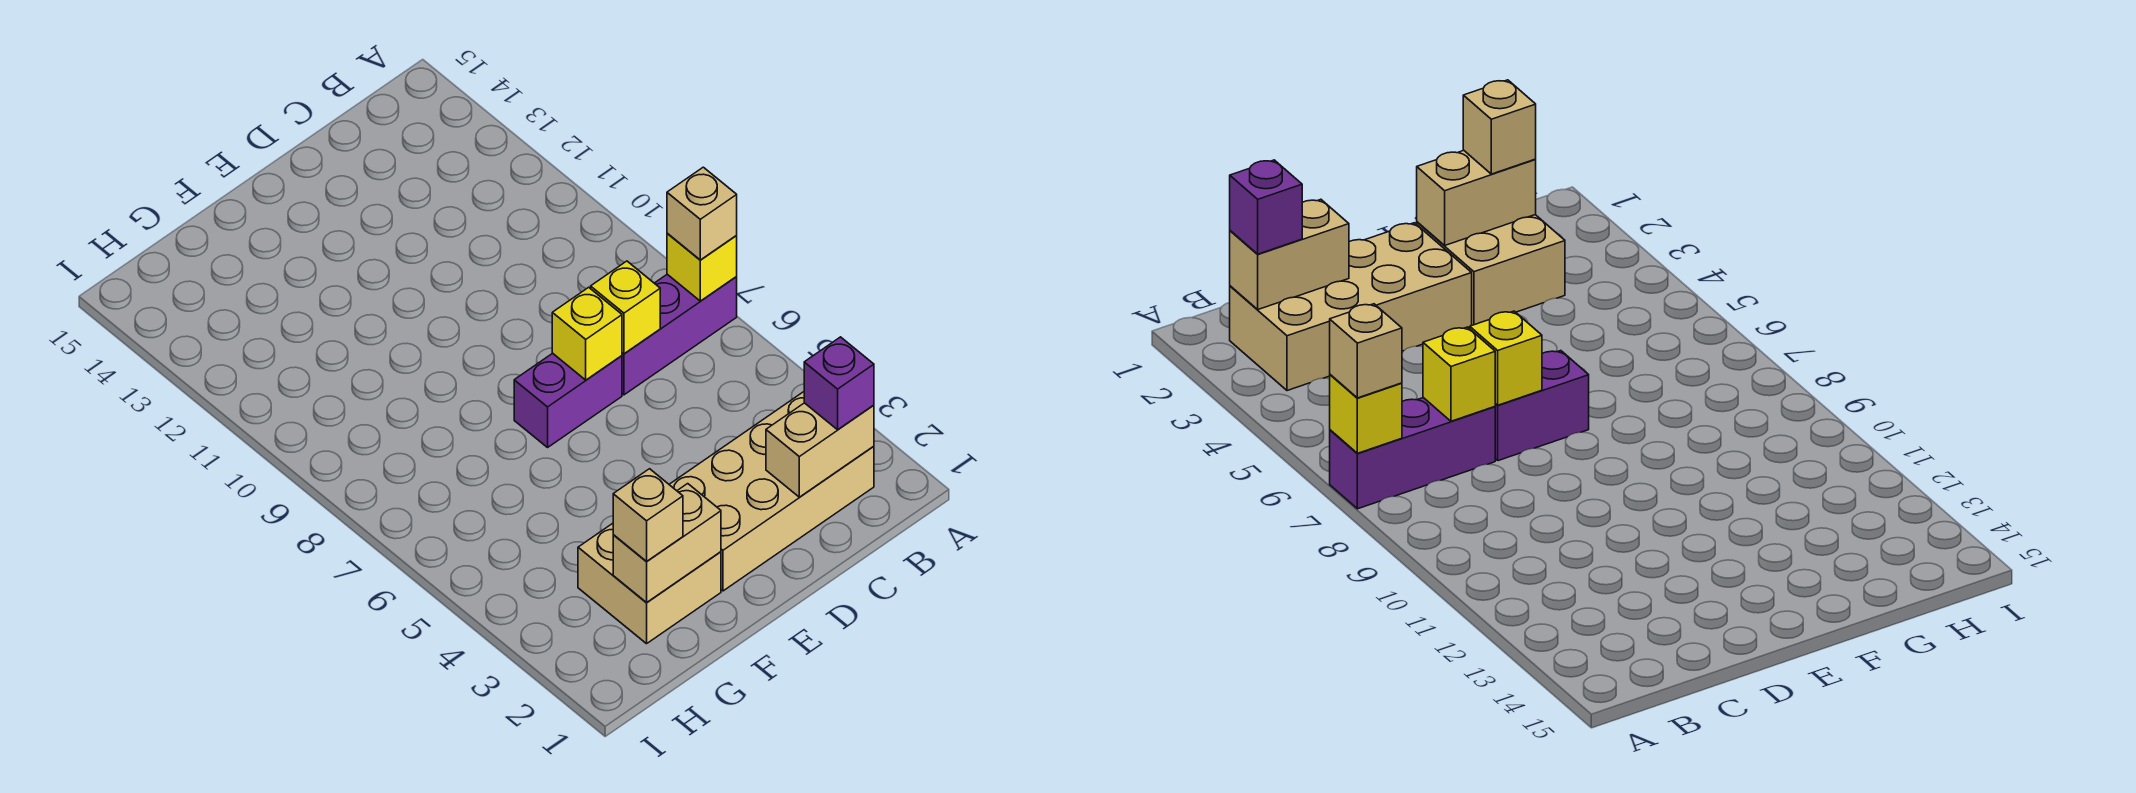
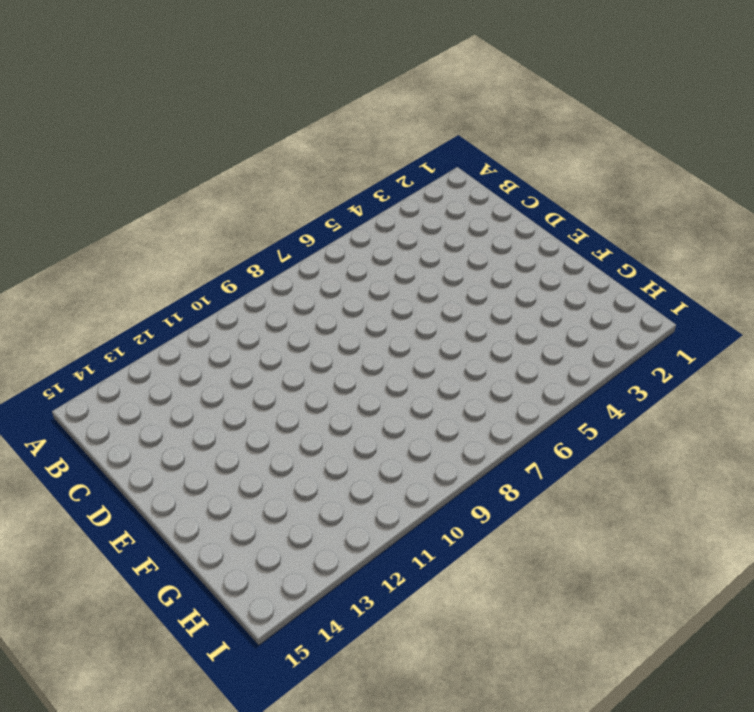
none -> purple 1x3 brick [622,274,737,395]
none -> tan 2x4 brick [669,392,874,591]
none -> purple 1x2 brick [514,353,622,447]

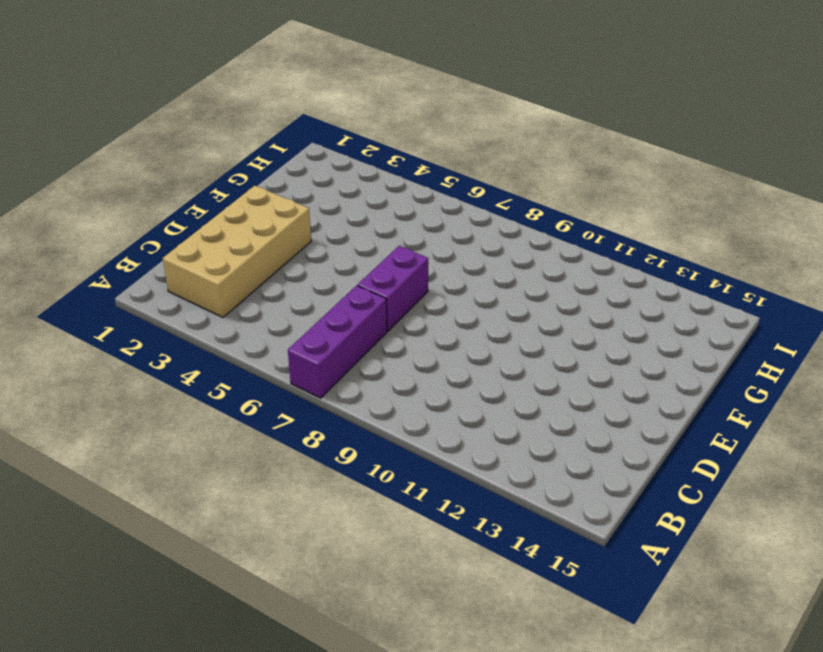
none -> tan 2x2 brick [578,523,721,644]
none -> yellow 1x1 brick [667,234,737,301]
none -> tan 1x2 brick [766,403,874,497]

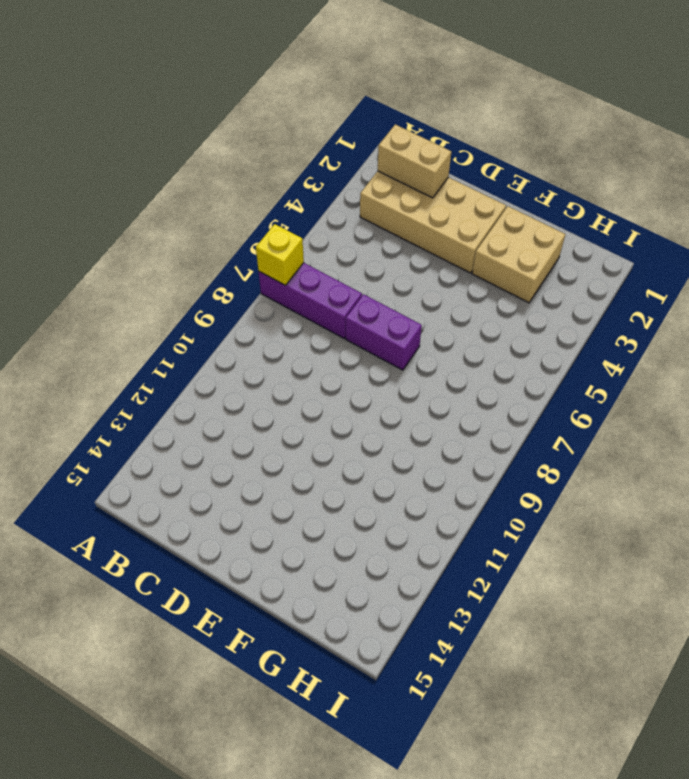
none -> yellow 1x1 brick [591,261,660,354]
none -> yellow 1x1 brick [552,287,622,380]
none -> tan 1x2 brick [613,484,721,602]

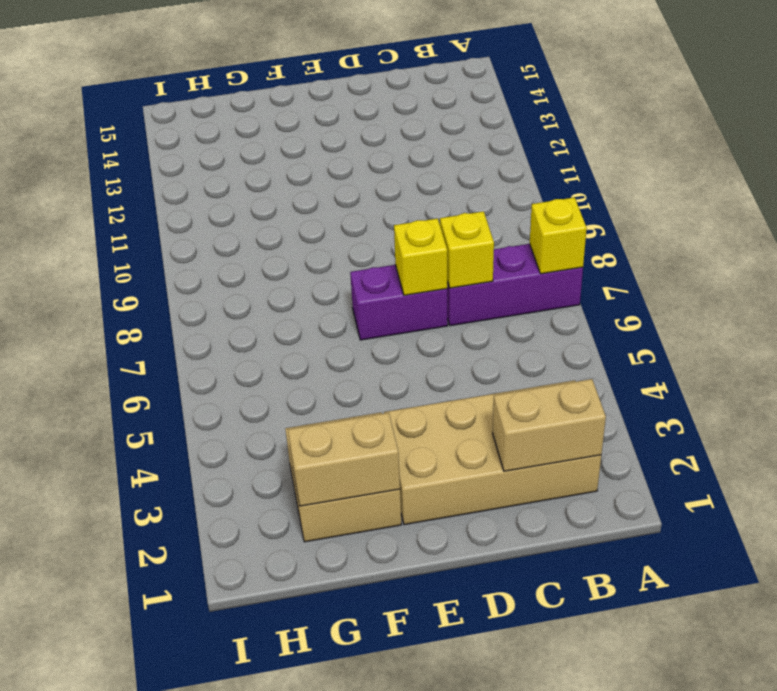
none -> tan 1x1 brick [667,167,737,260]
none -> purple 1x1 brick [804,337,874,430]
none -> tan 1x1 brick [613,469,683,562]

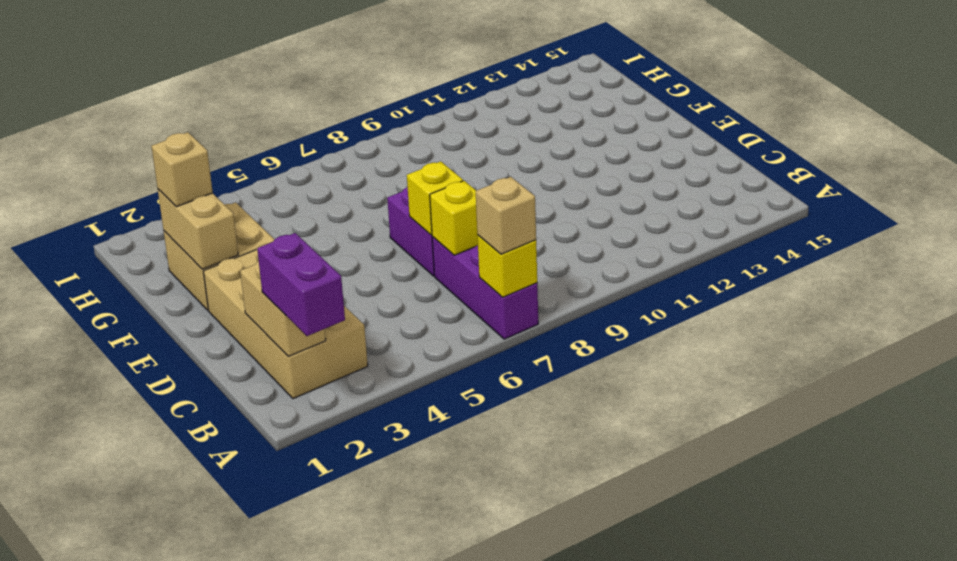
purple 1x2 brick [257,233,345,336] -> purple 1x1 brick [804,337,874,430]

